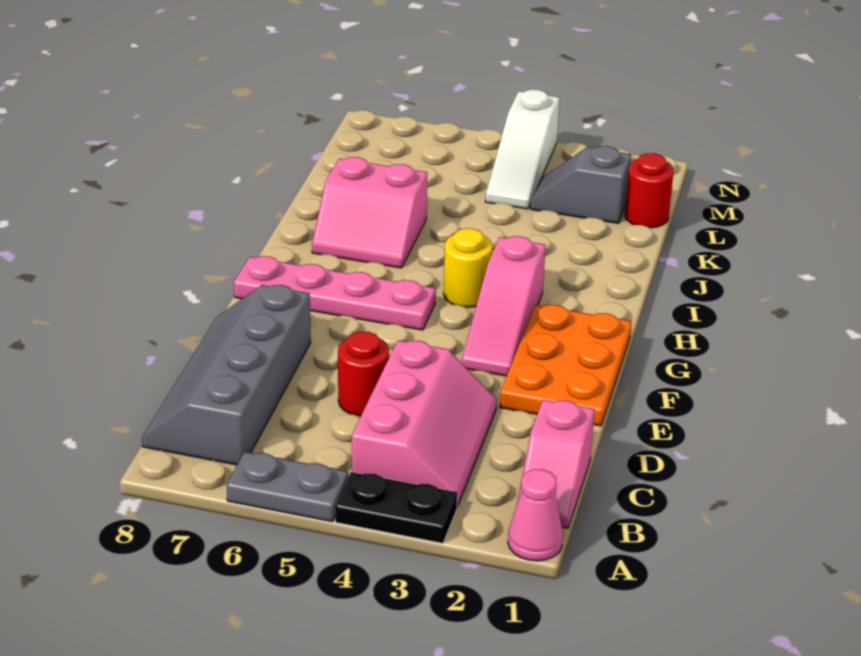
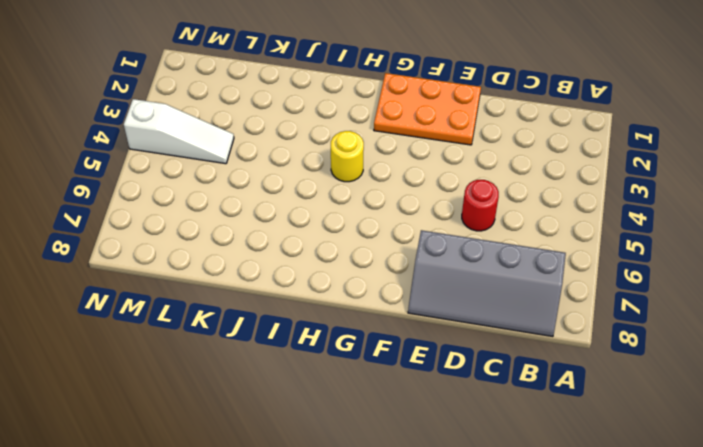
none -> pink 1x1 cone [508,469,563,561]
none -> black 1x2 plate [335,472,457,543]
none -> grey 1x2 plate [226,452,349,522]

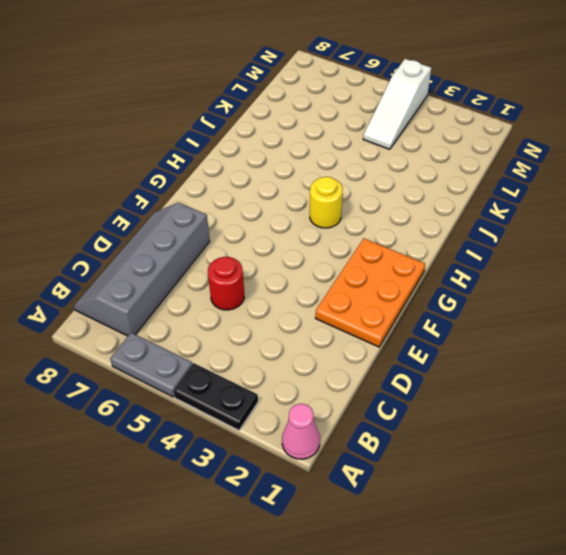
none -> pink 1x2 slope [516,400,595,528]
none -> pink 2x3 slope [352,340,497,507]
none -> pink 1x3 slope [462,236,546,376]

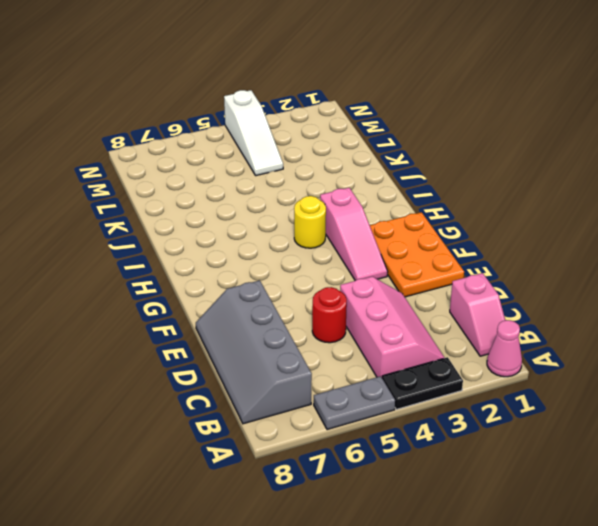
none -> pink 1x4 plate [234,256,436,330]
none -> pink 2x2 slope [312,157,427,268]
none -> red 1x1 round brick [625,153,673,228]

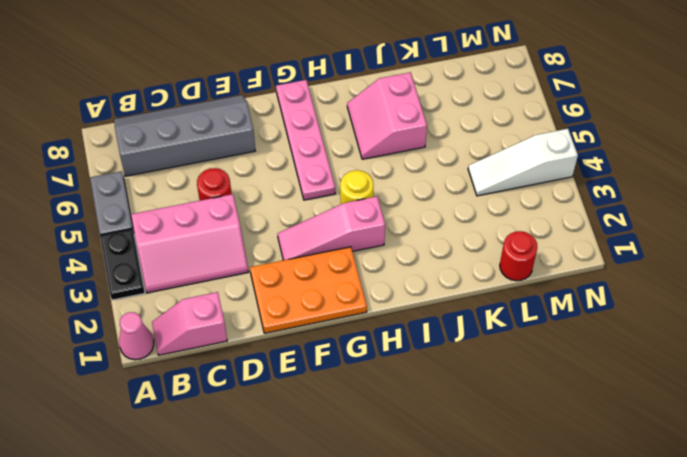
none -> grey 1x2 slope [530,146,631,223]

